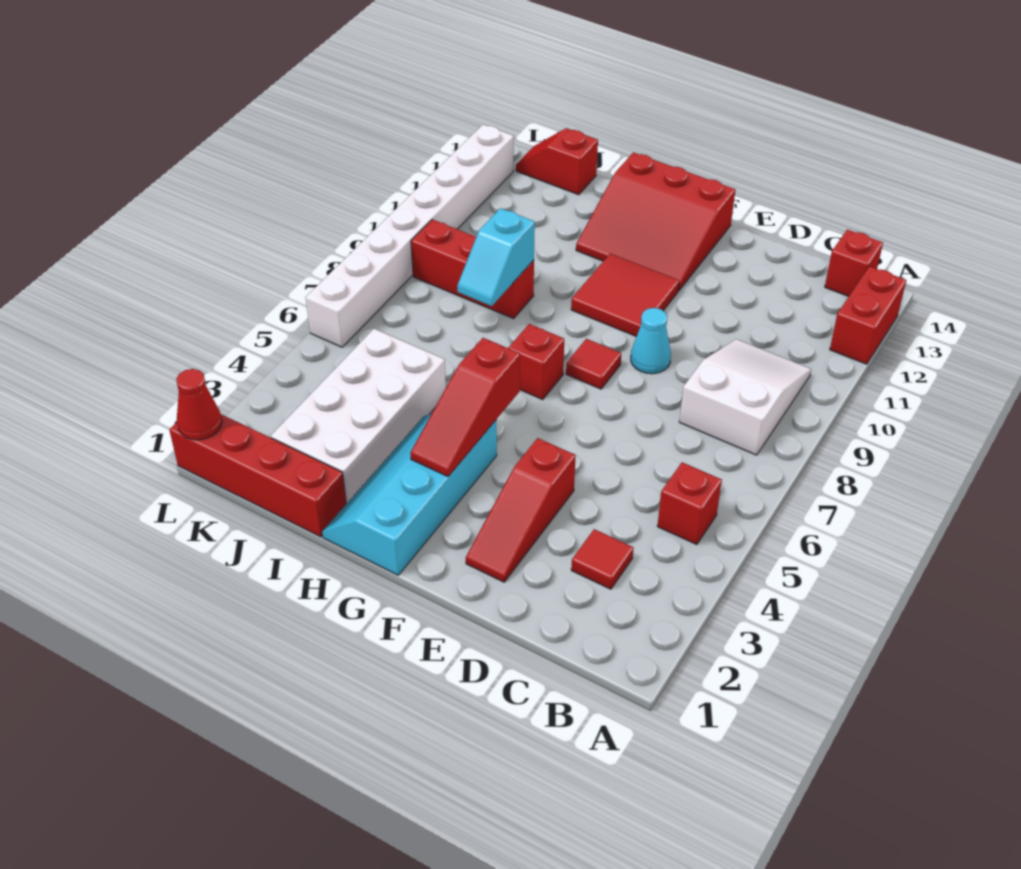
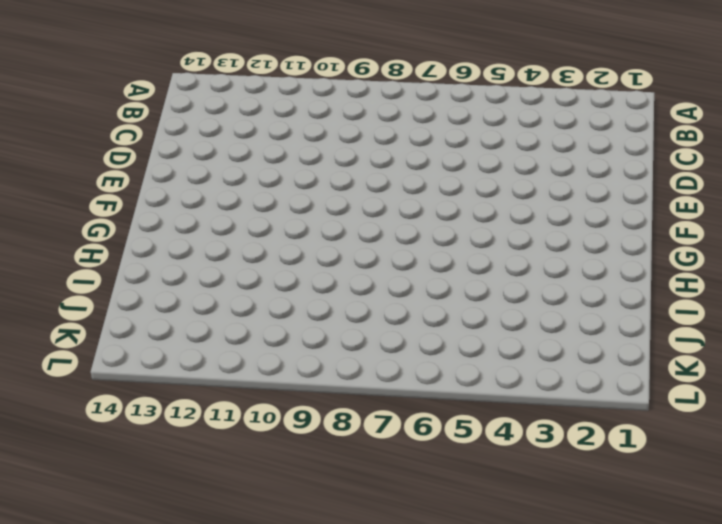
none -> red 1x2 brick [830,266,906,364]
none -> red 1x1 brick [657,462,722,545]
none -> white 2x3 slope [679,339,811,455]

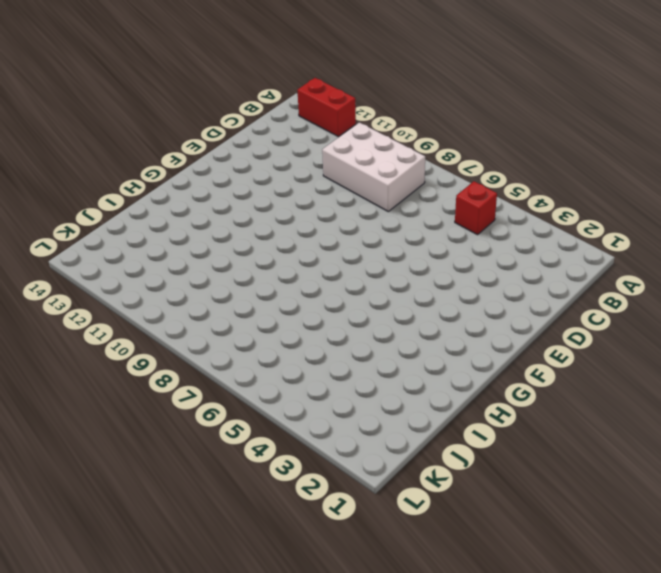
white 2x3 brick [322,123,425,211] -> white 2x3 slope [679,339,811,455]
none -> red 1x1 brick [825,230,883,296]
none -> red 1x1 tile [571,529,633,589]
none -> red 1x3 slope [466,438,576,582]

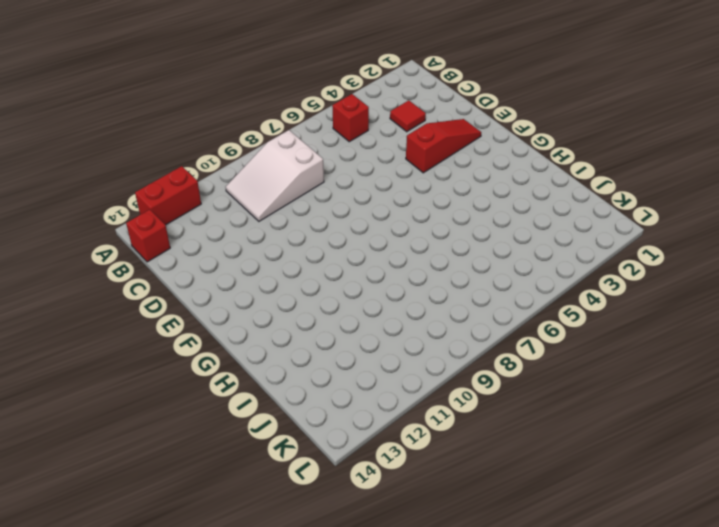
none -> cyan 1x1 cone [631,308,671,374]
none -> red 1x1 tile [566,339,621,389]
none -> red 2x2 tile [571,254,679,336]

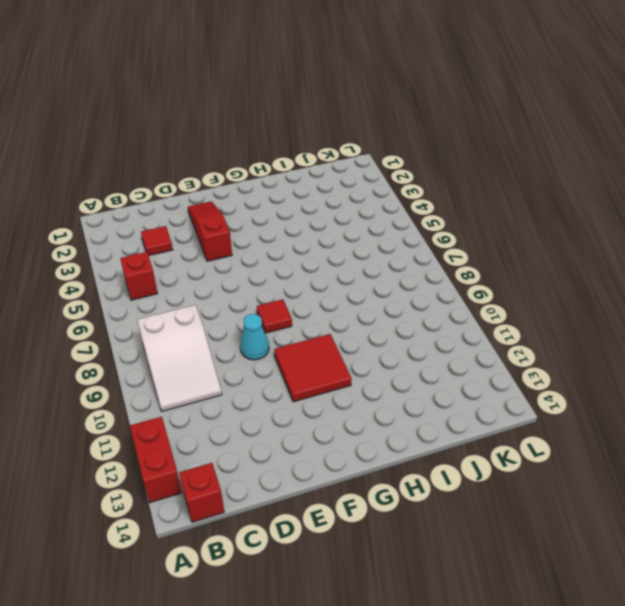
none -> red 3x3 slope [576,152,735,291]
none -> cyan 2x4 slope [322,413,497,575]
none -> red 1x1 brick [508,324,564,399]

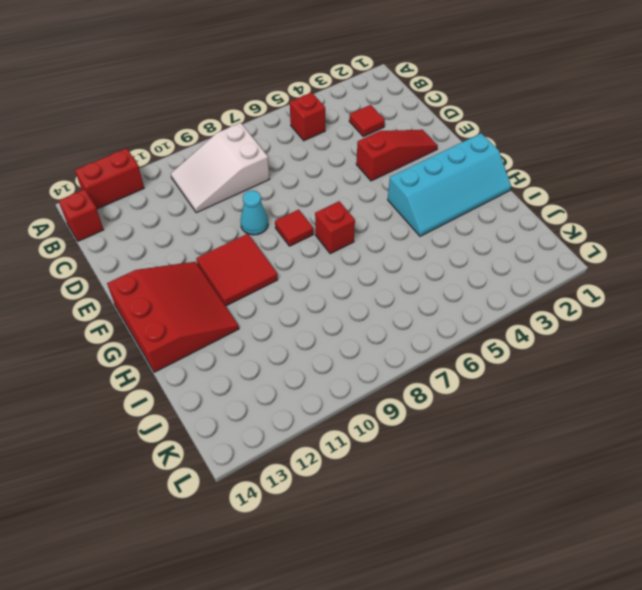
none -> red 1x4 brick [169,414,346,537]
none -> white 2x4 brick [271,329,446,504]
none -> red 1x3 brick [411,219,534,318]

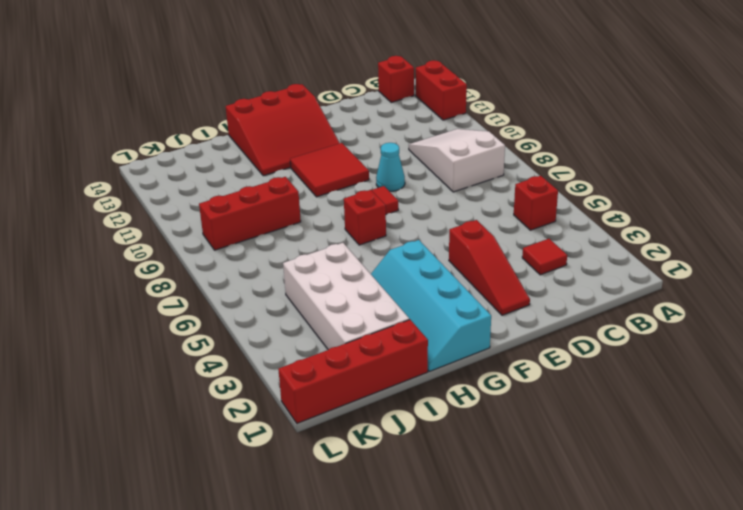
none -> red 1x2 slope [516,128,598,195]
none -> white 1x8 brick [306,124,514,347]
none -> red 1x3 slope [410,338,520,476]

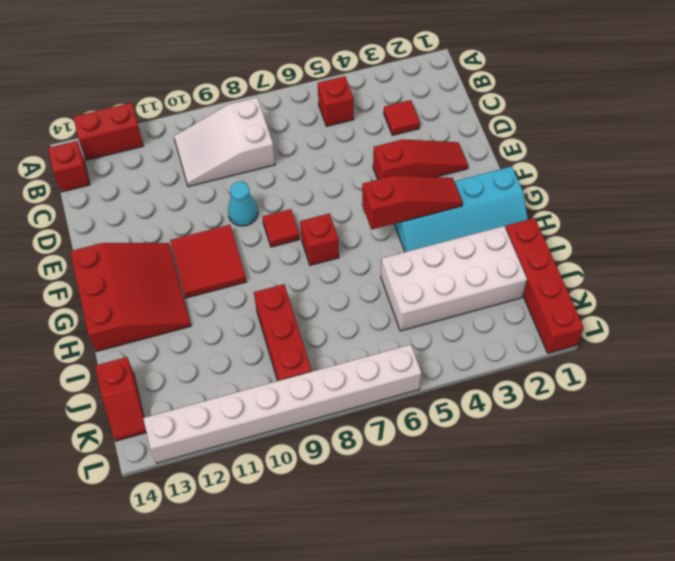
none -> cyan 1x2 slope [457,208,535,306]
none -> red 1x1 cone [176,369,222,440]

